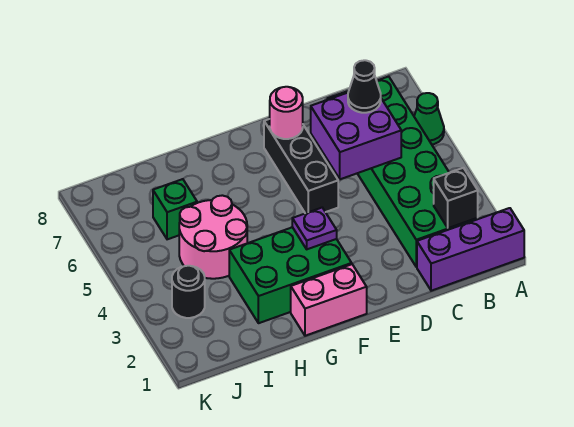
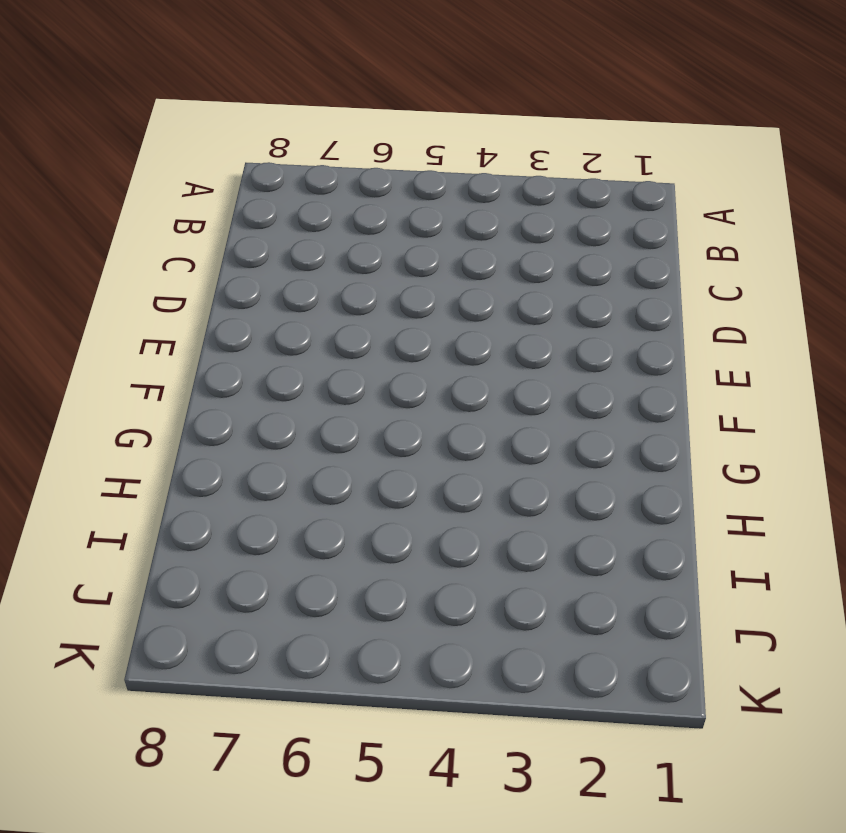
none -> purple 1x3 brick [417,208,524,291]
none -> green 1x1 cone [414,93,444,145]
none -> green 2x6 brick [327,76,478,267]

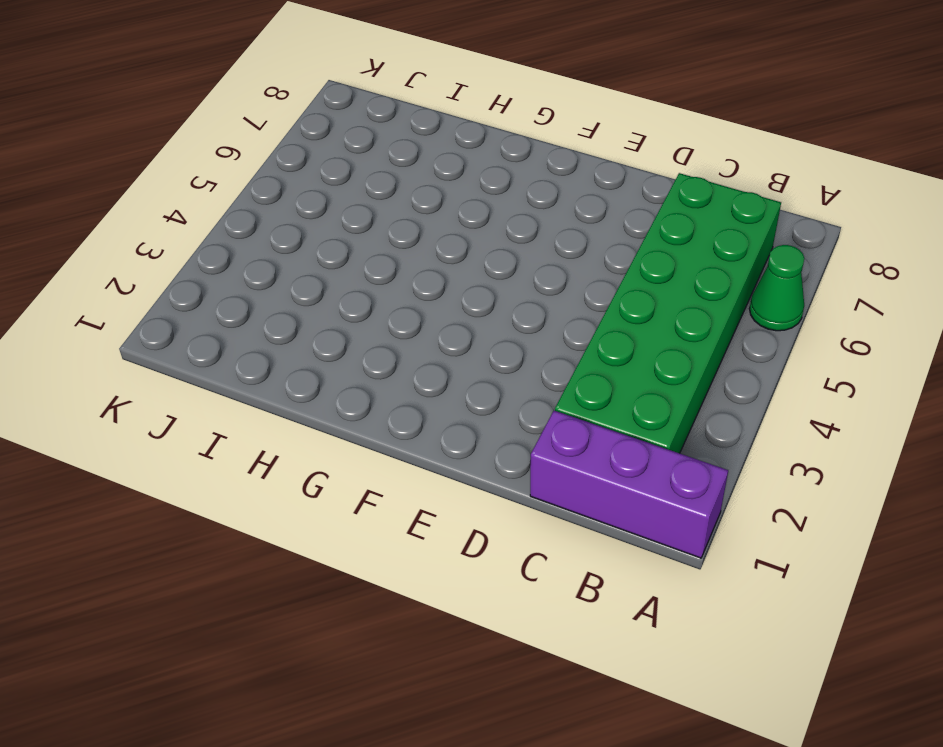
none -> black 1x3 brick [264,119,338,213]
none -> pink 1x2 brick [291,264,367,336]
none -> green 2x3 brick [229,227,352,323]

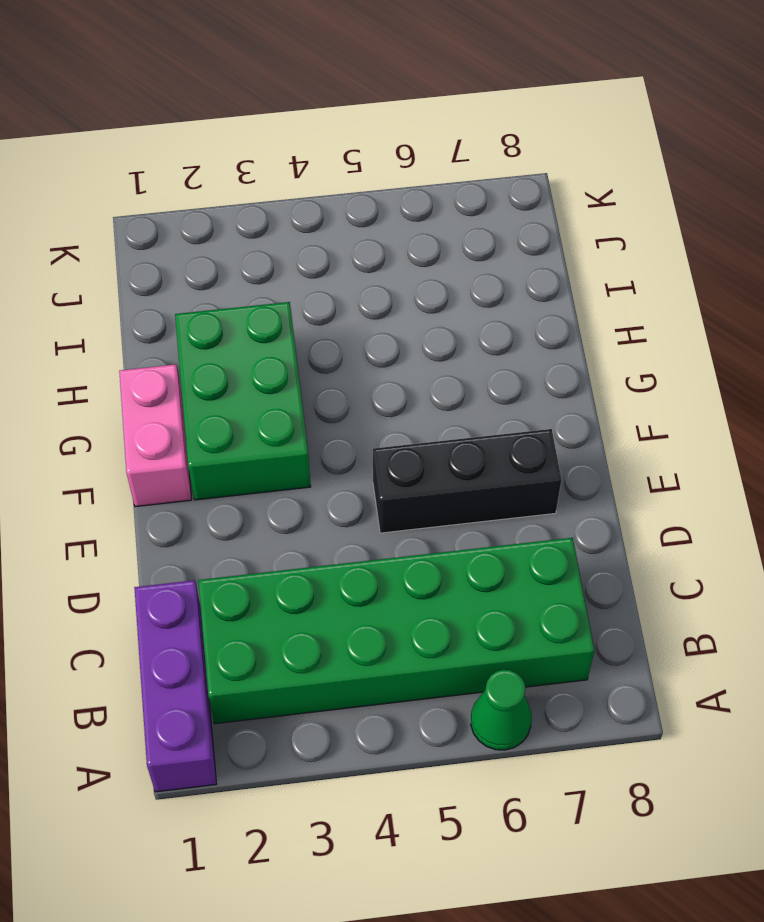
none -> pink 2x2 round brick [179,195,247,279]
none -> green 1x1 brick [153,179,197,239]
none -> black 1x1 round brick [172,266,205,318]

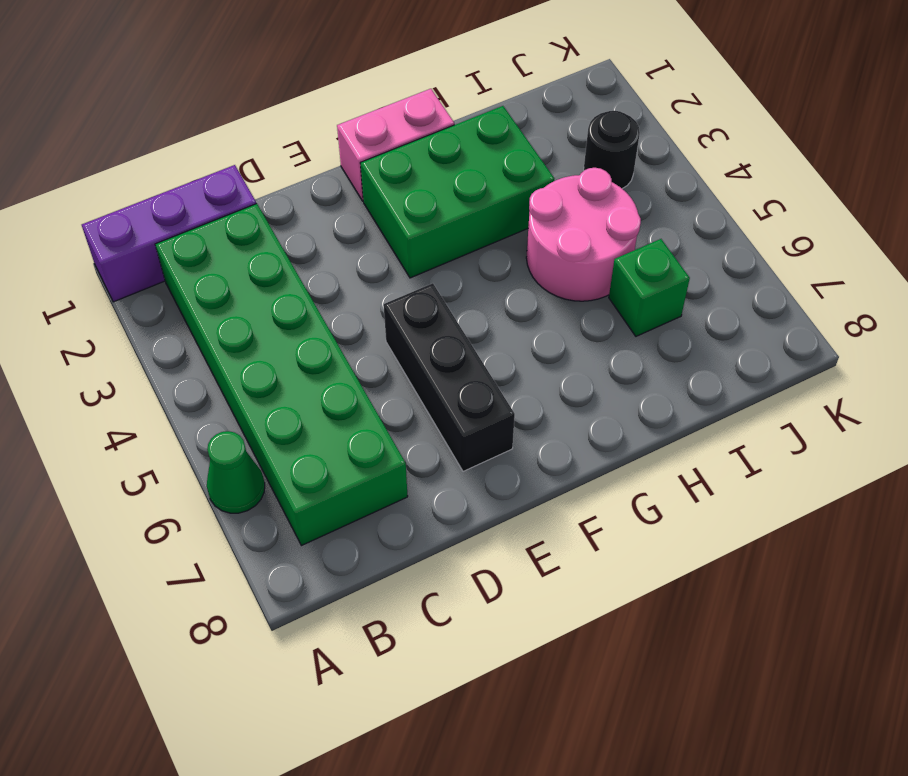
none -> black 1x1 brick [434,168,478,228]
none -> purple 2x2 brick [311,93,401,179]
none -> pink 1x1 round brick [270,87,303,139]

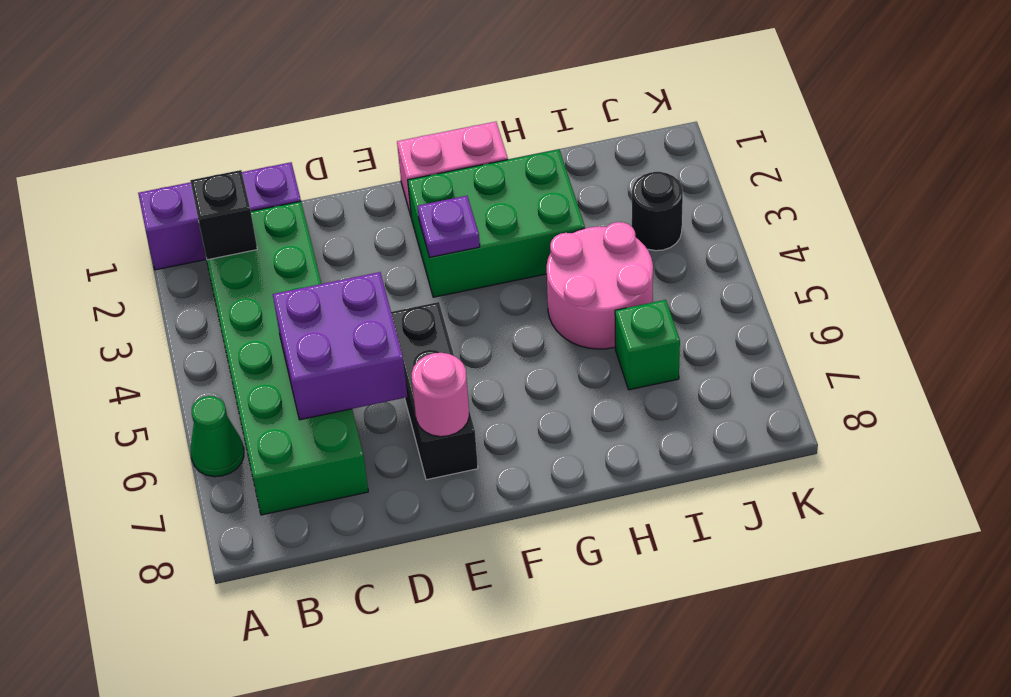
none -> black 1x1 cone [348,60,381,113]

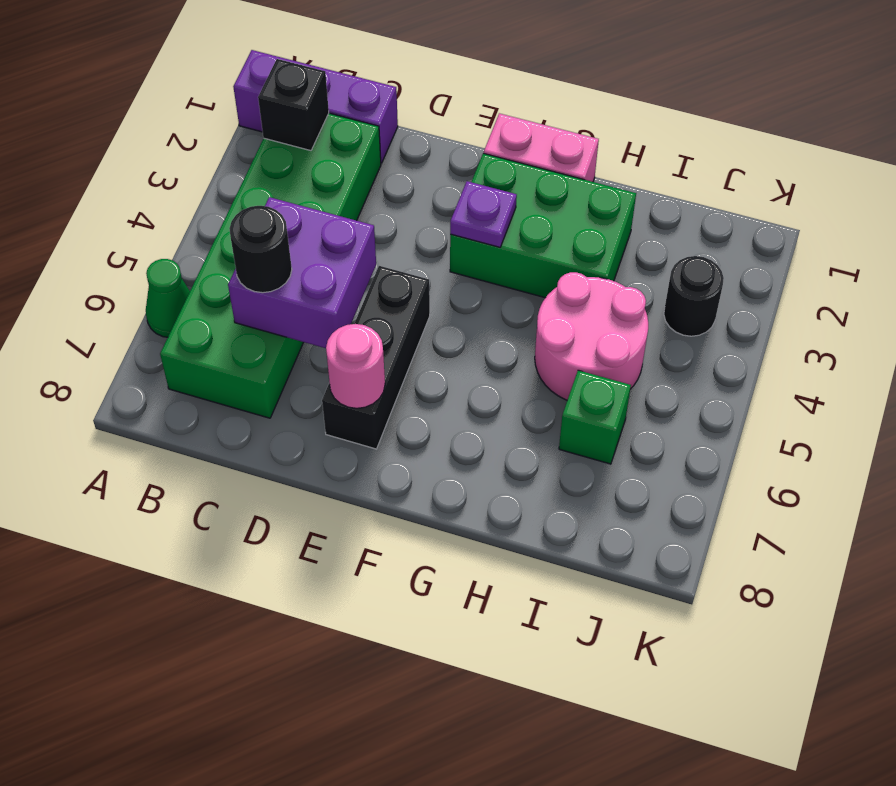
black 1x1 round brick [229,206,292,293] -> black 1x1 cone [348,60,381,113]

